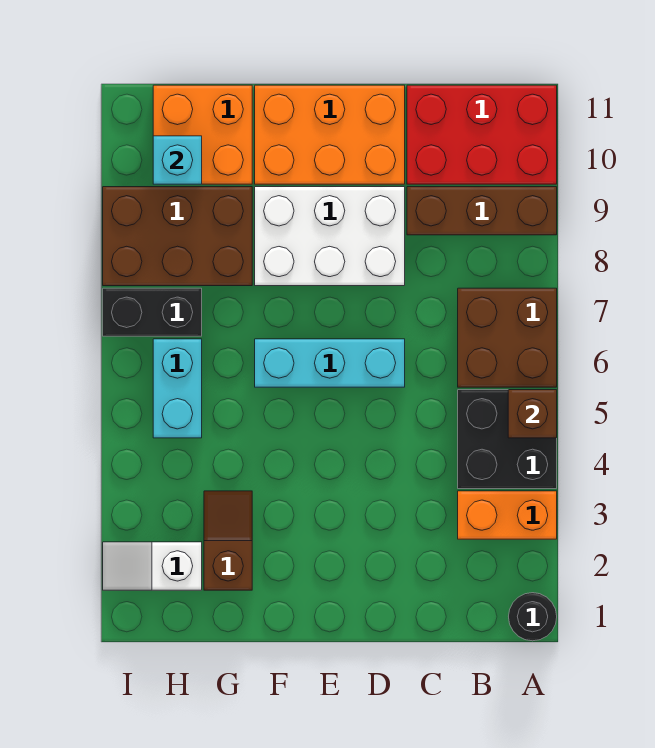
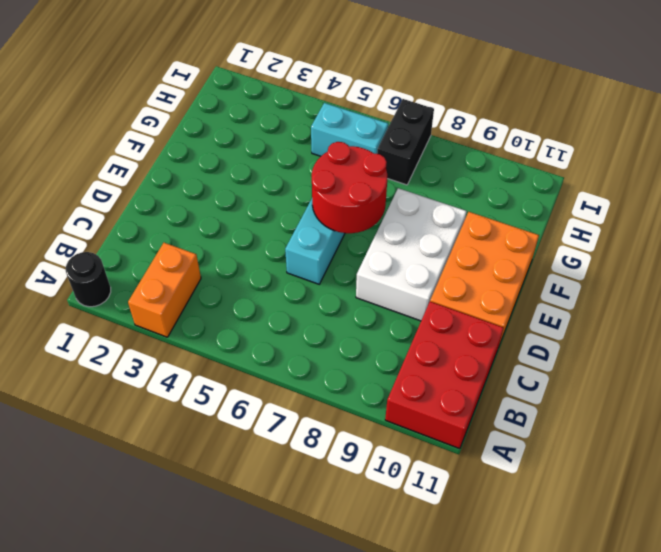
red 2x2 round brick [312,142,387,233] -> none
none -> black 2x2 brick [458,390,557,489]
none -> brown 2x2 brick [458,288,557,387]
none -> brown 1x3 brick [407,187,557,235]

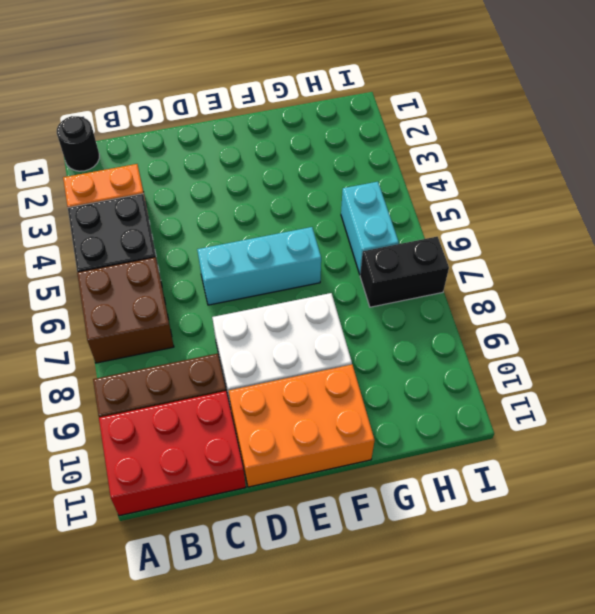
none -> brown 1x2 slope [204,491,252,590]
none -> brown 2x3 brick [103,187,252,286]
none -> orange 2x2 brick [153,85,252,184]

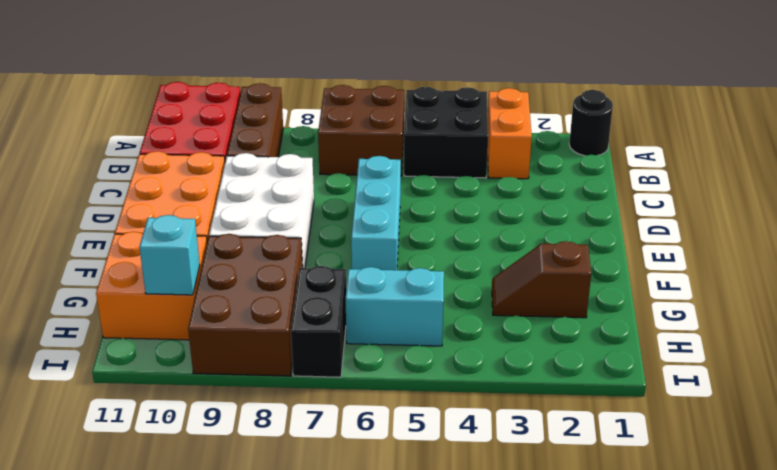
none -> white 1x2 slope [103,542,202,590]
none -> brown 1x1 brick [508,390,557,438]

